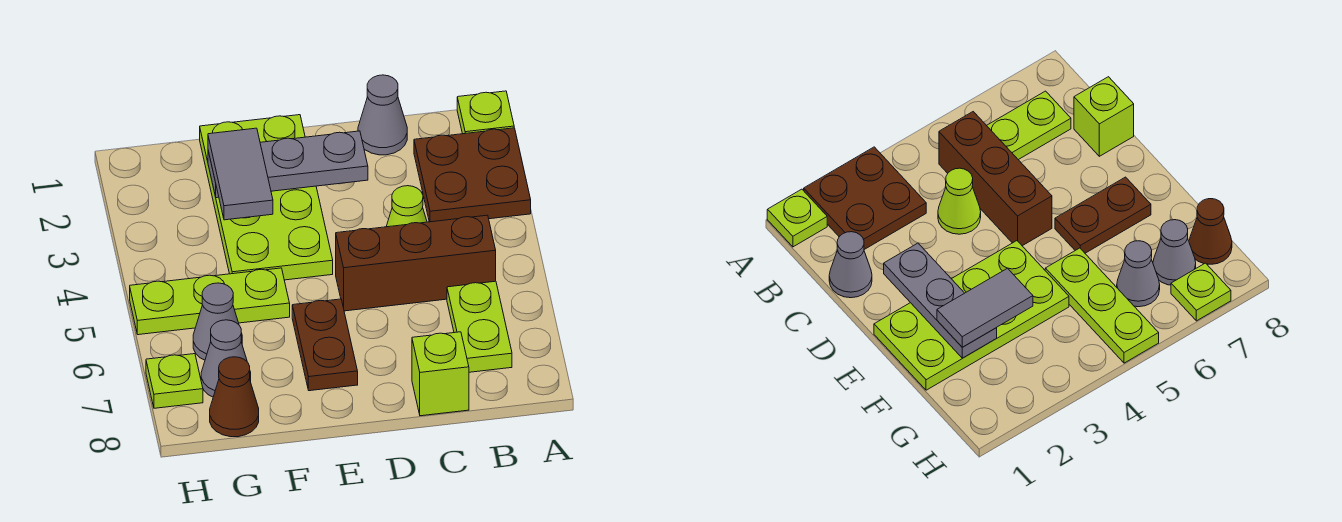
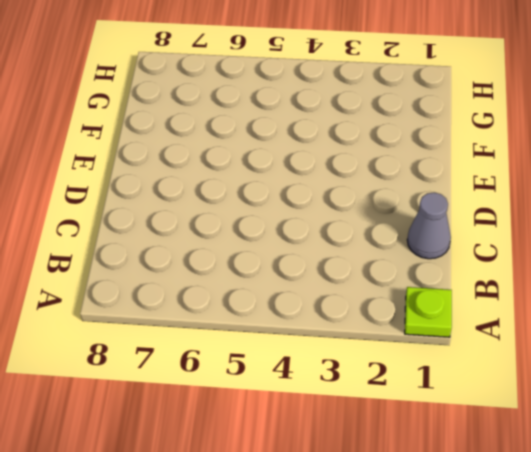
none -> brown 2x2 plate [414,128,531,222]
none -> brown 1x3 brick [336,215,496,311]
none -> lime 1x2 plate [447,281,512,372]

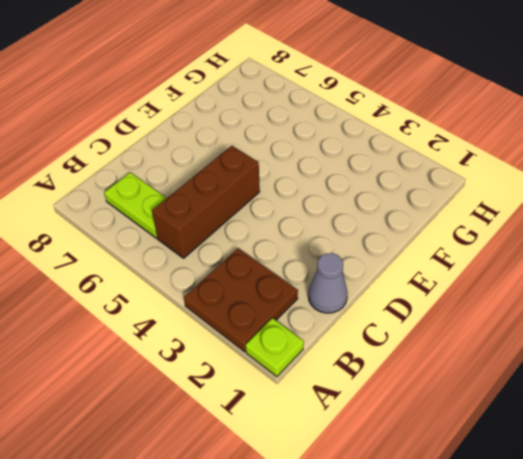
none -> lime 1x1 cone [386,186,427,227]
none -> lime 1x1 brick [412,332,469,416]
none -> lime 2x4 plate [200,115,333,280]

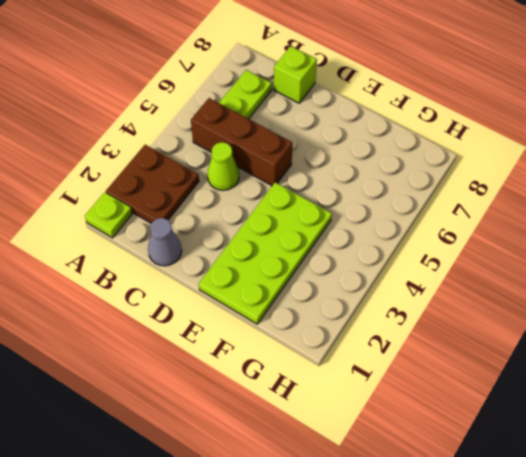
none -> brown 1x2 plate [292,299,358,391]
none -> lime 1x3 plate [130,268,290,335]
none -> grey 1x1 cone [193,283,242,360]

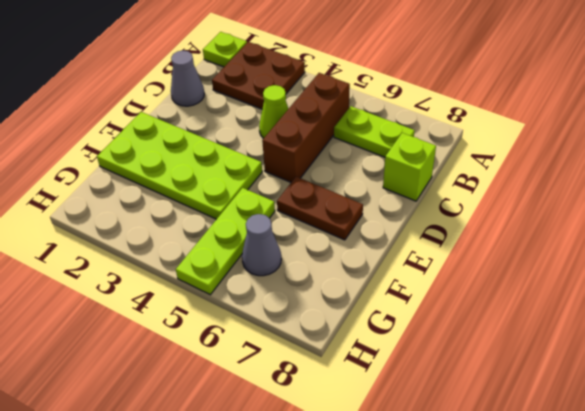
none -> grey 1x1 cone [201,320,251,397]
none -> brown 1x1 cone [210,357,259,437]
none -> lime 1x1 plate [146,354,203,408]

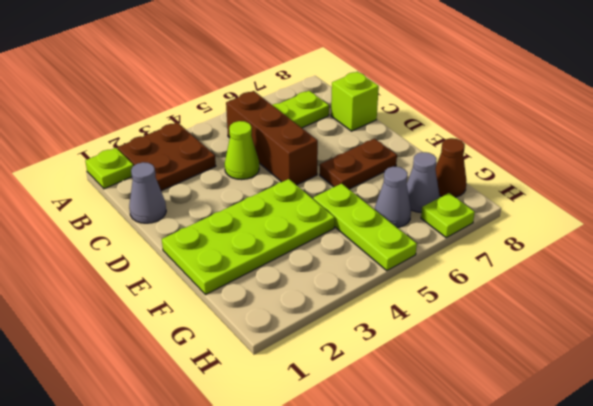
none -> grey 1x3 plate [208,131,368,198]
none -> grey 1x2 tile [208,128,273,220]

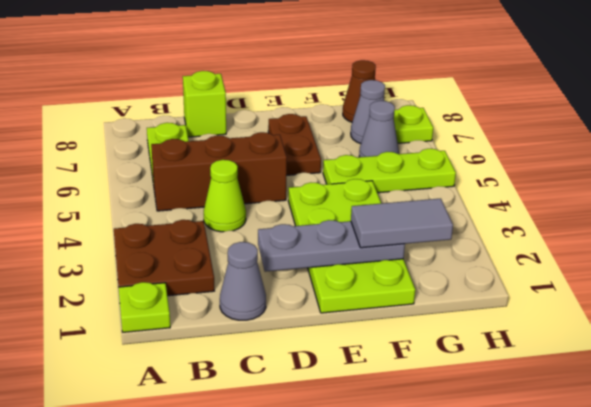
grey 1x2 tile [351,199,453,248] -> grey 1x2 tile turned to [208,128,273,220]

